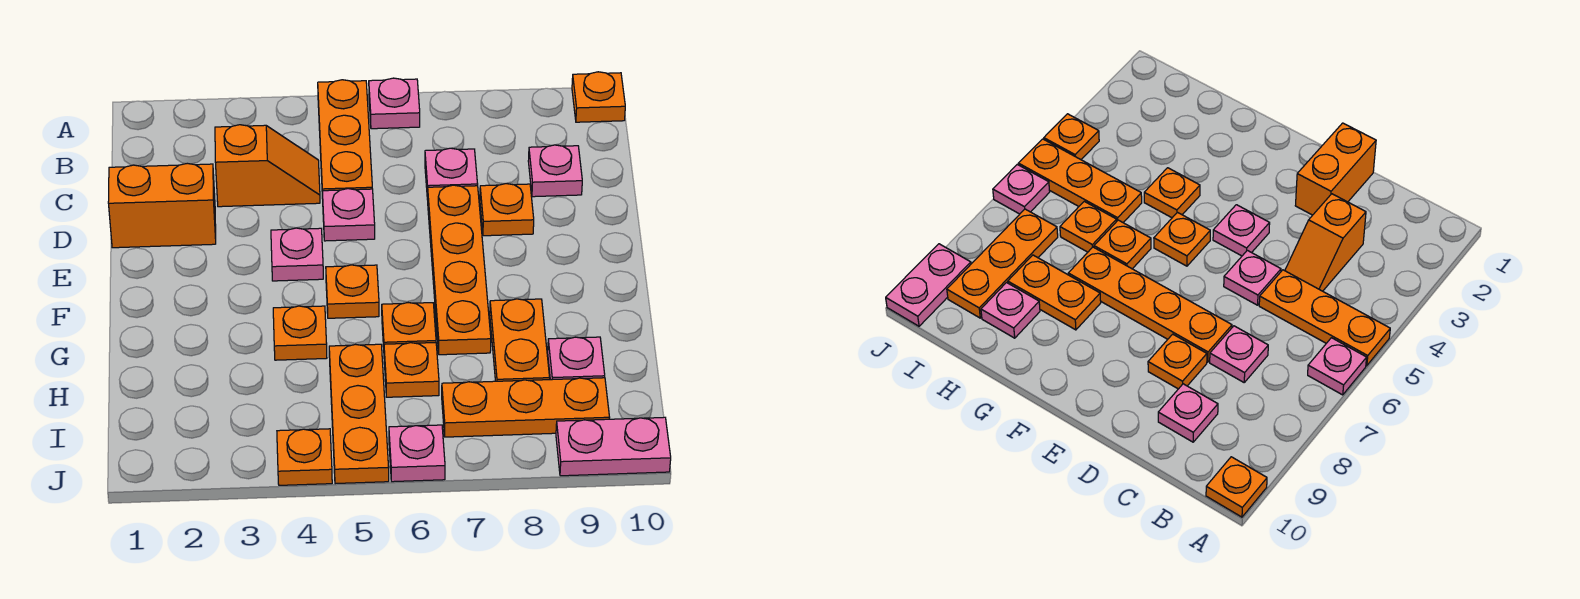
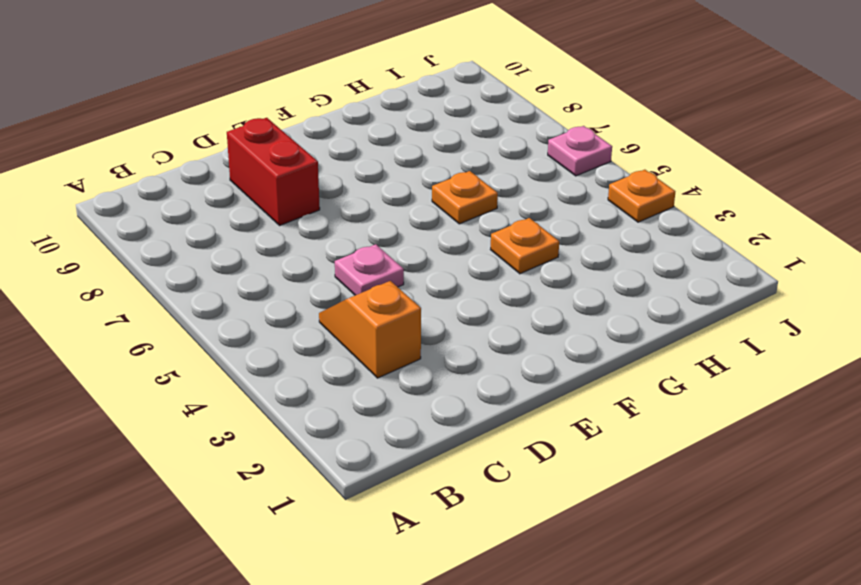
red 1x2 brick [227,118,320,225] -> orange 1x1 plate [480,184,534,236]
none -> orange 1x3 plate [318,80,372,199]
none -> pink 1x1 plate [369,78,420,129]
none -> orange 1x1 plate [572,72,625,122]

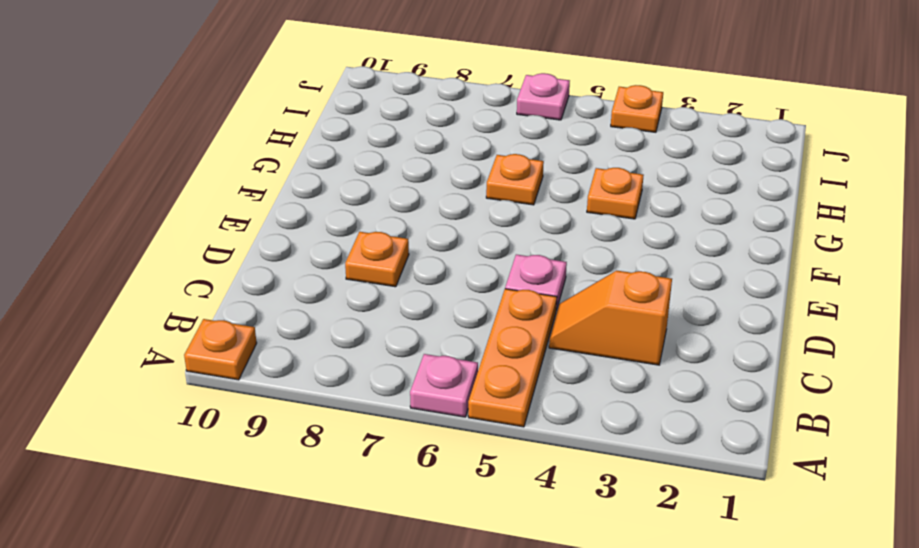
none -> pink 1x1 plate [425,148,478,200]
none -> pink 1x1 plate [528,145,582,197]
none -> orange 1x2 brick [108,163,216,248]

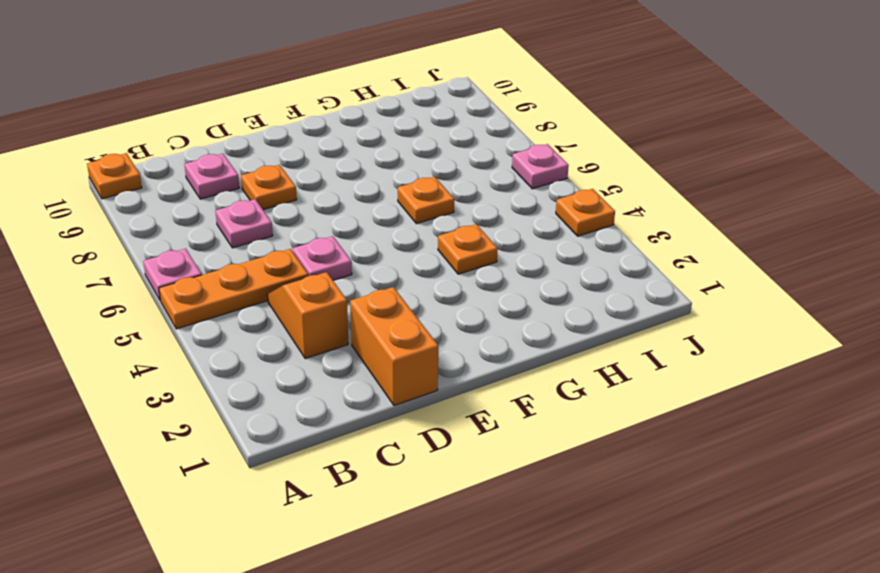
none -> orange 1x4 plate [428,185,491,355]
none -> pink 1x1 plate [271,228,323,281]
none -> orange 1x1 plate [326,265,379,318]

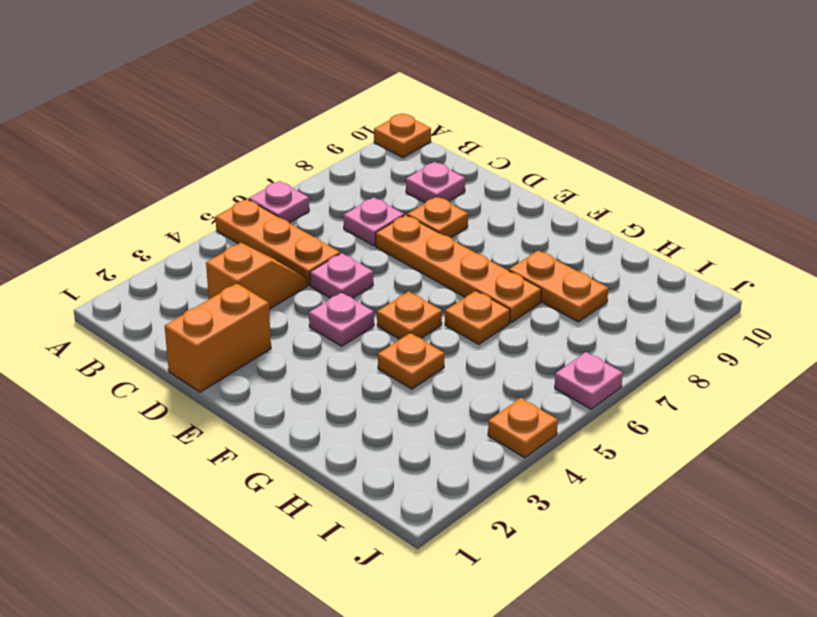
none -> orange 1x3 plate [329,344,389,484]
none -> orange 1x1 plate [384,343,439,397]
none -> pink 1x1 plate [548,337,605,380]

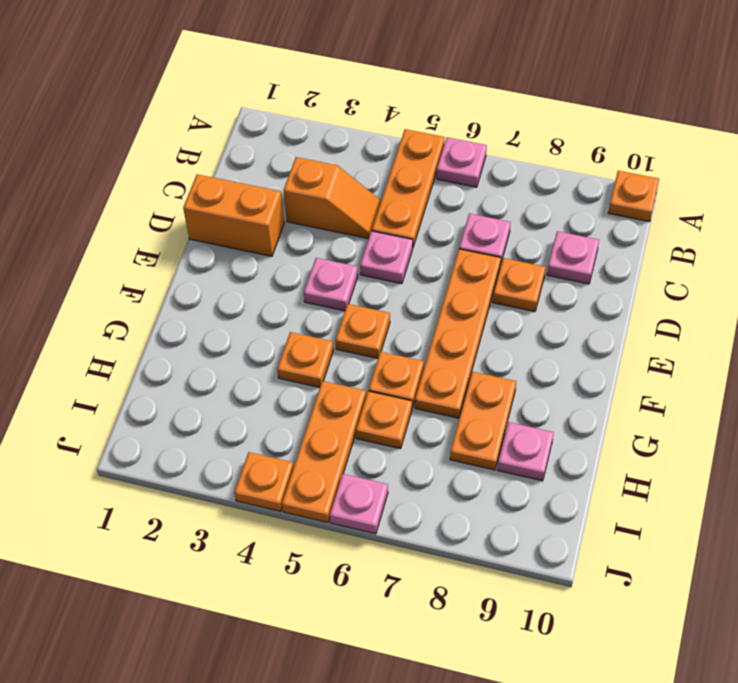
none -> orange 1x3 plate [442,378,610,437]
none -> pink 1x2 plate [556,417,671,476]

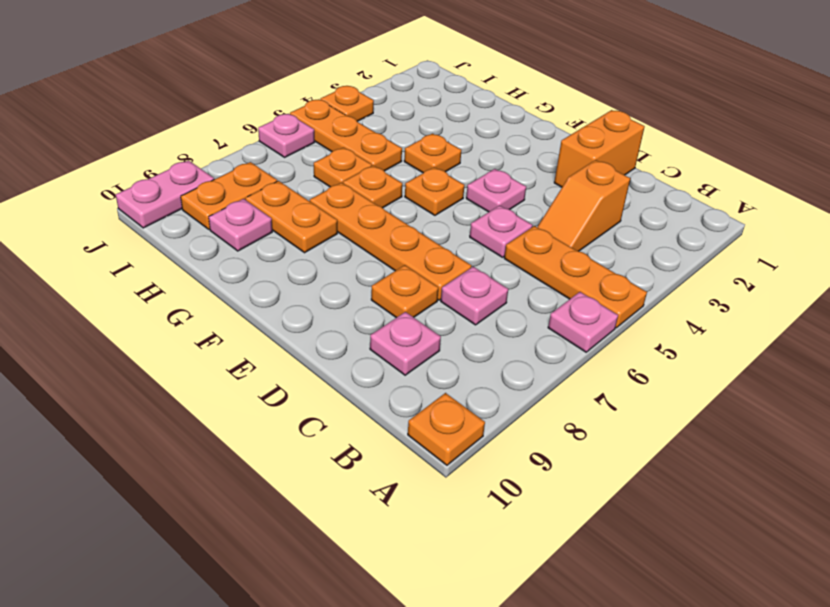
orange 1x2 plate [181,162,277,230] -> orange 1x3 plate [442,378,610,437]

